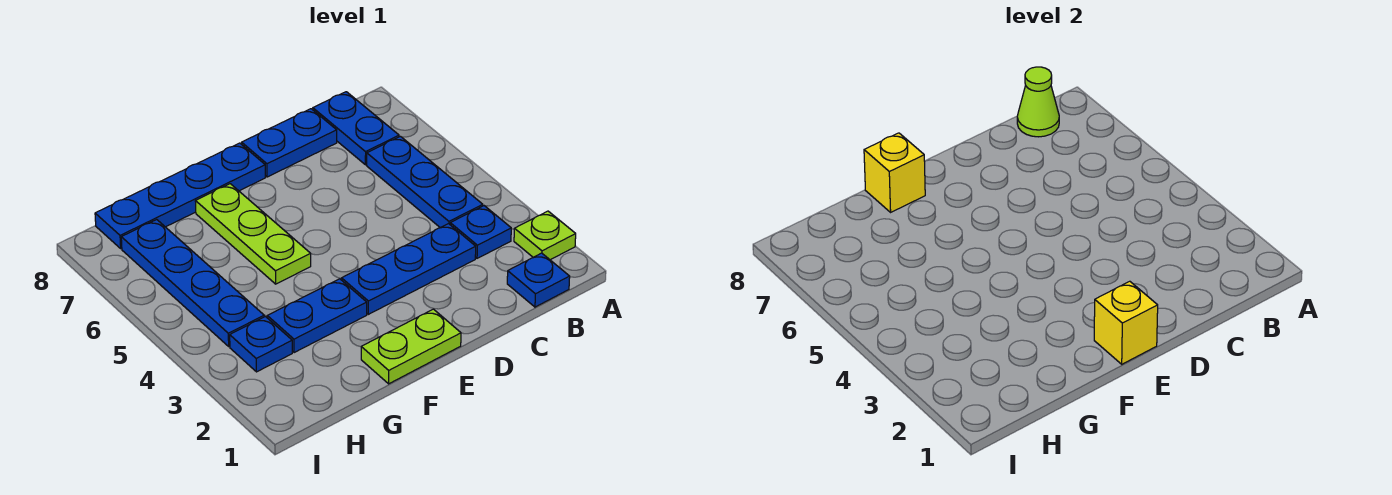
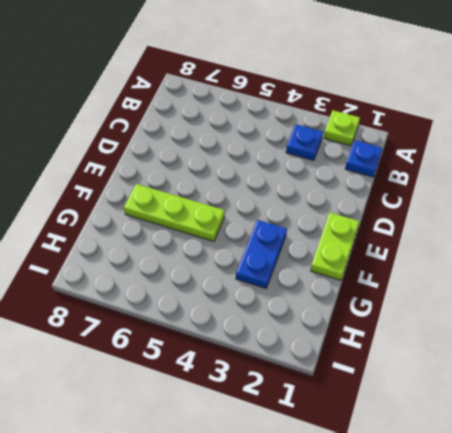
none -> blue 1x3 plate [367,136,483,228]
none -> blue 1x2 plate [313,92,399,165]
none -> blue 1x3 plate [342,224,476,314]

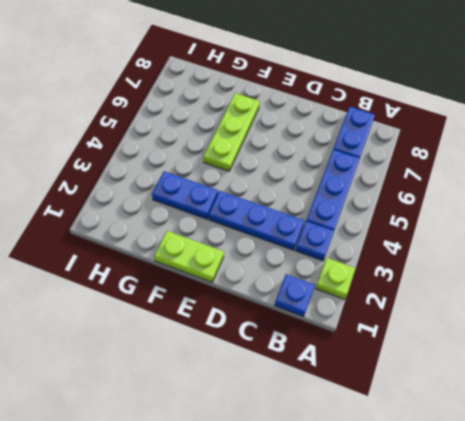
none -> blue 1x2 plate [242,109,337,177]
none -> blue 1x4 plate [95,143,265,248]
none -> blue 1x1 plate [230,317,292,372]

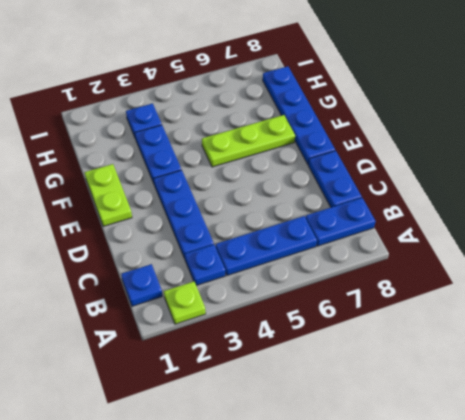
none -> blue 1x4 plate [121,220,264,346]
none -> lime 1x1 cone [1017,67,1059,137]
none -> yellow 1x1 brick [1094,281,1158,364]

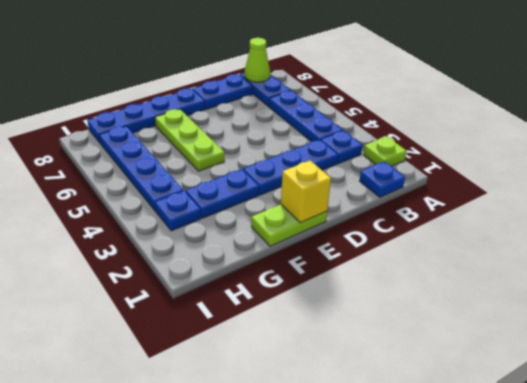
none -> yellow 1x1 brick [864,133,925,212]

